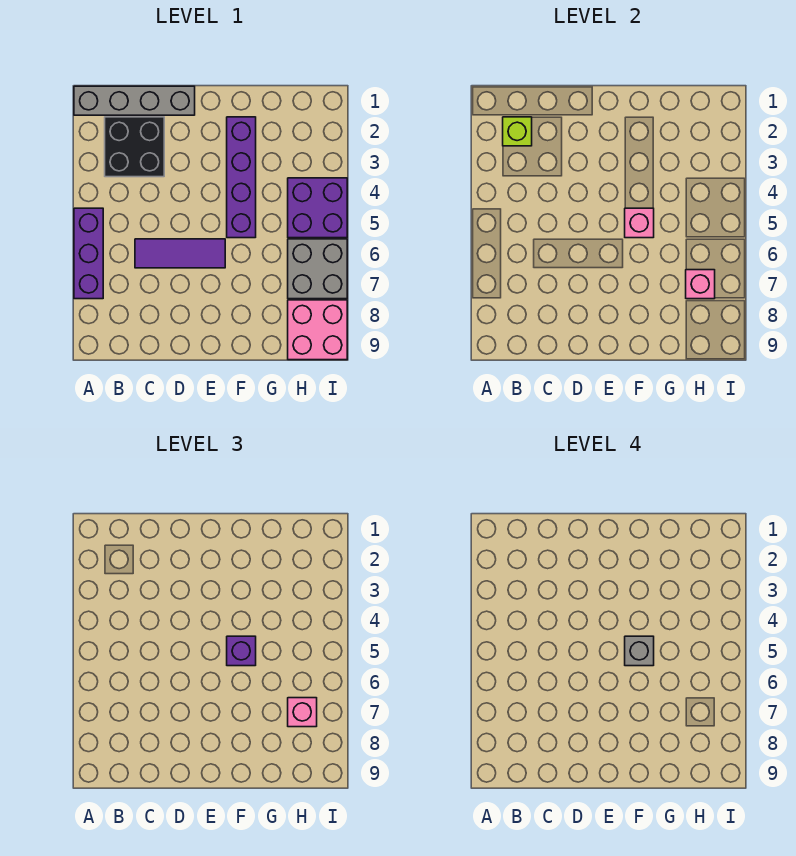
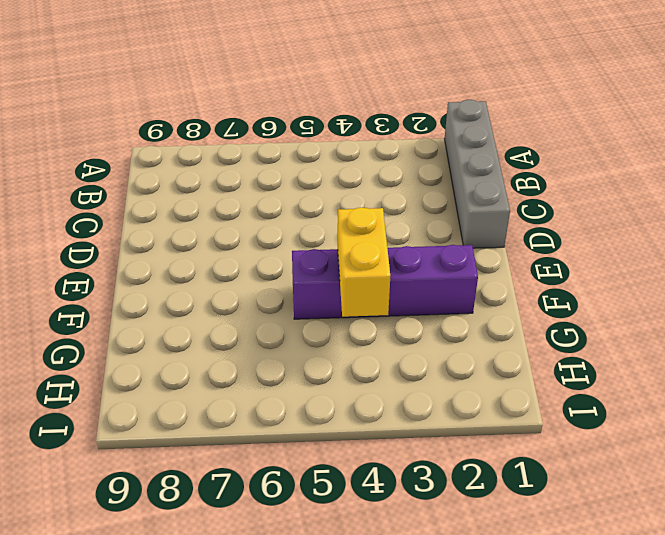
yellow 1x2 brick [338,207,390,317] -> none
none -> purple 1x3 brick [74,208,103,299]
none -> black 2x2 brick [105,117,164,177]
none -> purple 1x3 tile [135,239,225,268]

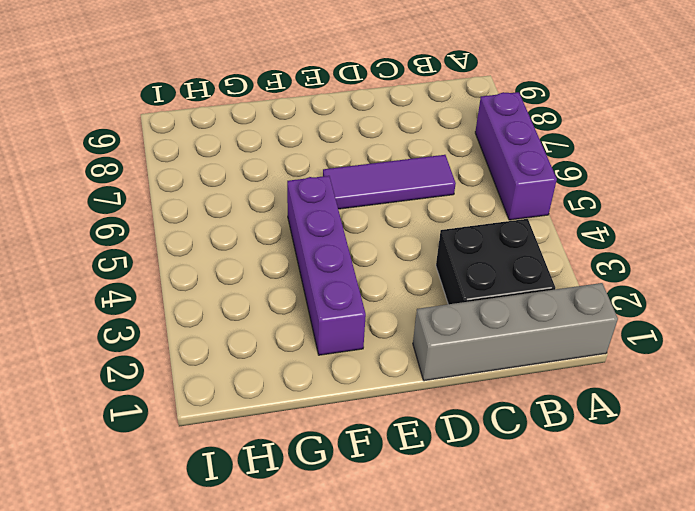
none -> purple 2x2 brick [288,178,347,238]
none -> grey 2x2 brick [288,239,347,299]
none -> pink 2x2 brick [288,300,347,360]

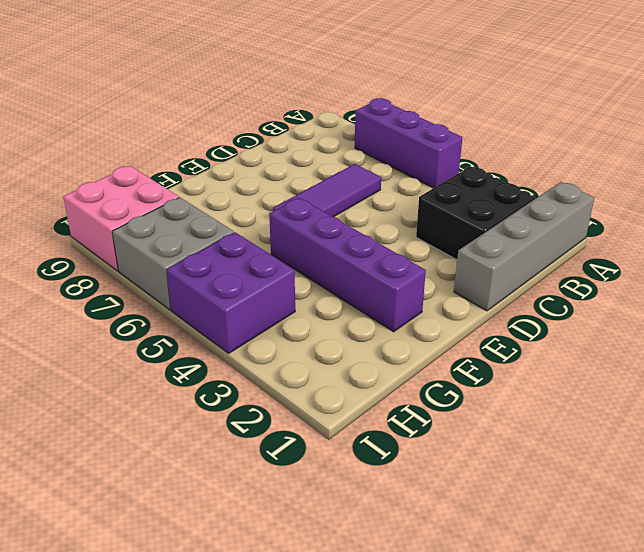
none -> lime 1x1 brick [503,117,532,146]
none -> pink 1x1 brick [625,208,654,238]
none -> pink 1x1 brick [686,270,715,299]

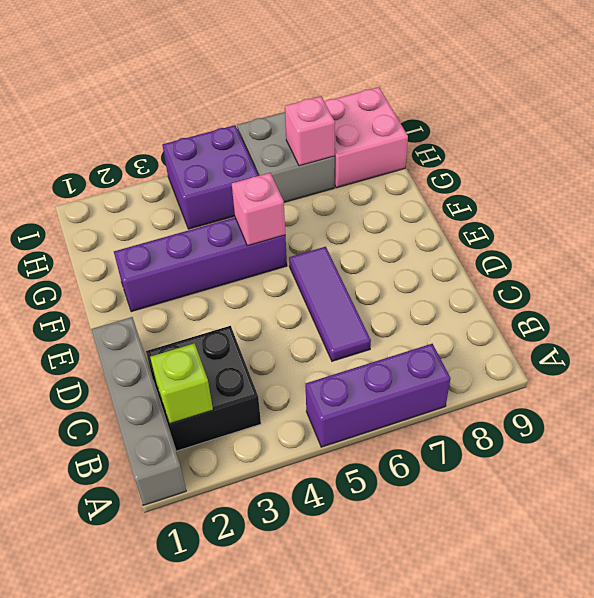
none -> purple 1x1 brick [227,636,256,666]
none -> pink 1x1 brick [288,698,317,727]
none -> grey 1x1 brick [625,636,654,666]

